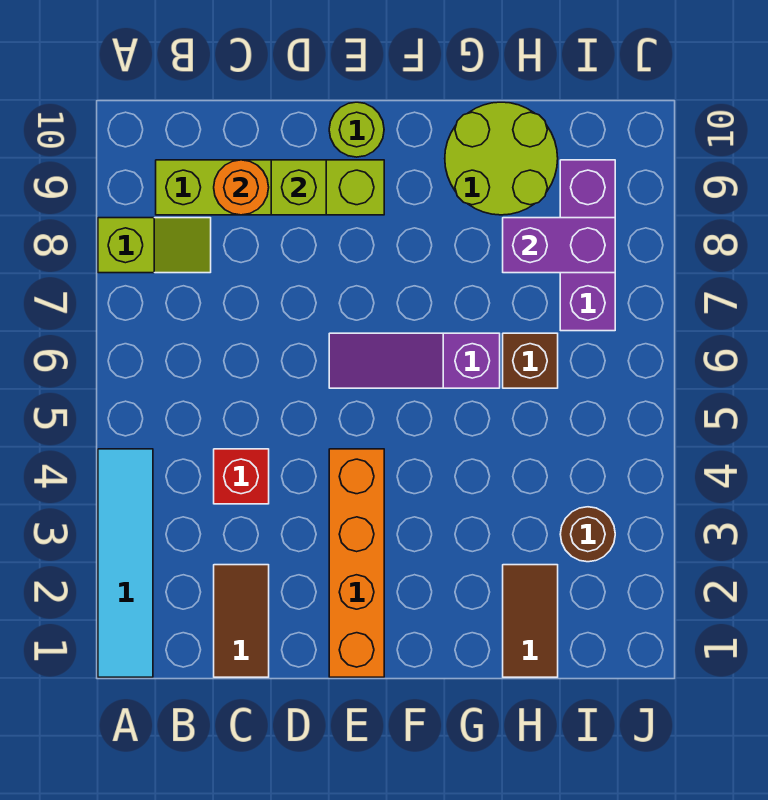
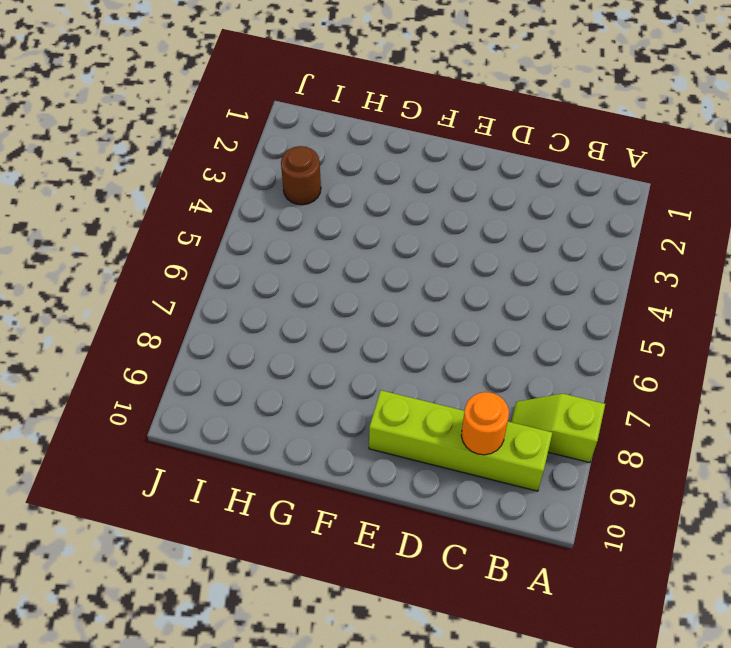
none -> cyan 1x4 tile [98,449,153,677]
none -> brown 1x2 tile [214,565,269,677]
none -> red 1x1 brick [214,449,269,504]

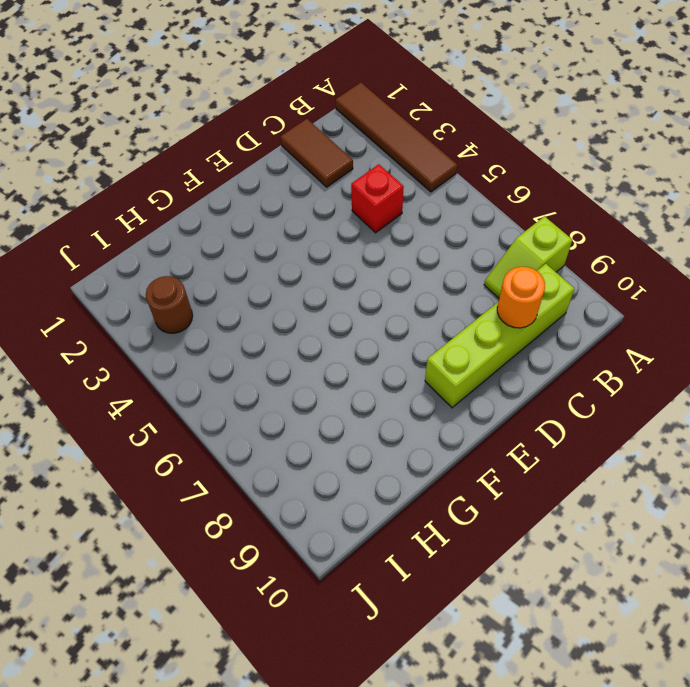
brown 1x4 tile [336,83,457,192] -> cyan 1x4 tile [98,449,153,677]
none -> orange 1x4 brick [329,449,384,677]
none -> purple 1x3 slope [329,333,500,388]
none -> lime 1x1 round brick [329,102,384,157]

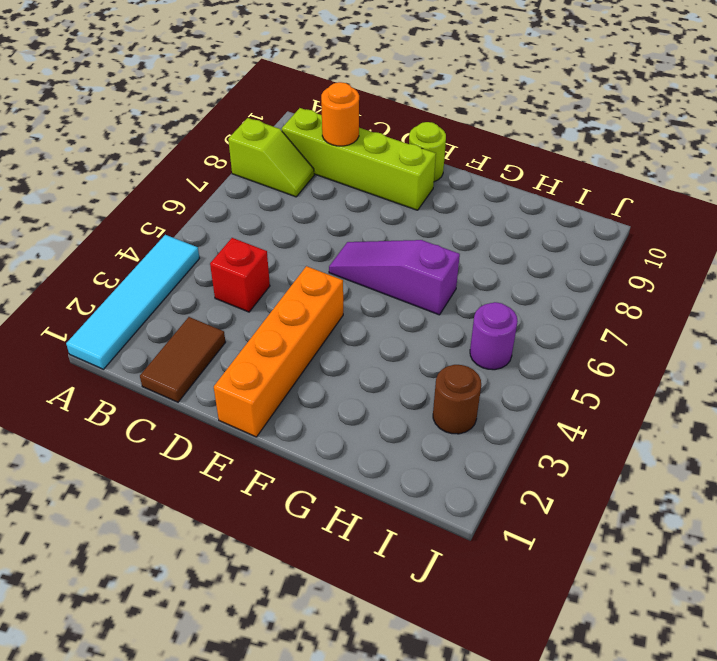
purple 1x1 round brick [470,302,518,370] -> none
none -> lime 2x2 round brick [445,102,558,215]
none -> brown 1x2 tile [503,565,558,677]
none -> brown 1x1 brick [503,333,558,388]

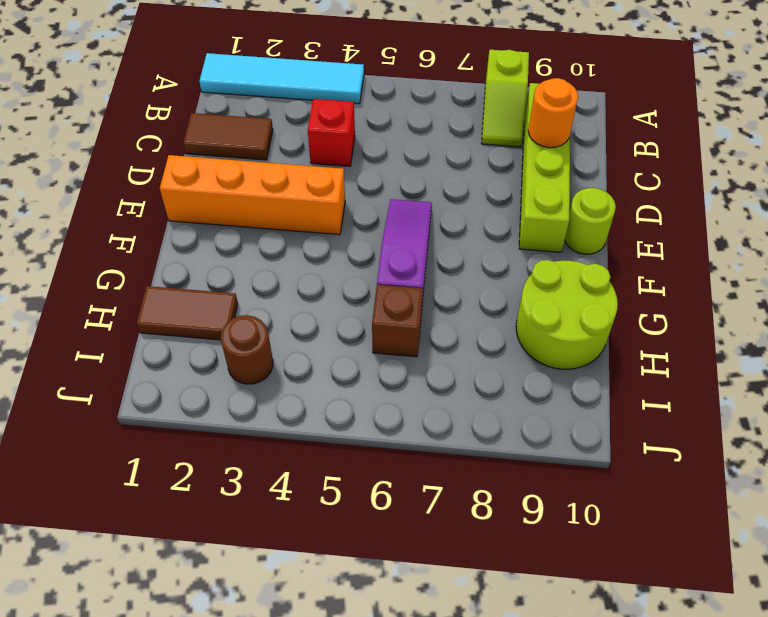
none -> purple 1x3 brick [560,160,615,331]
none -> lime 1x1 brick [271,160,326,215]
none -> purple 1x2 brick [503,218,615,273]

